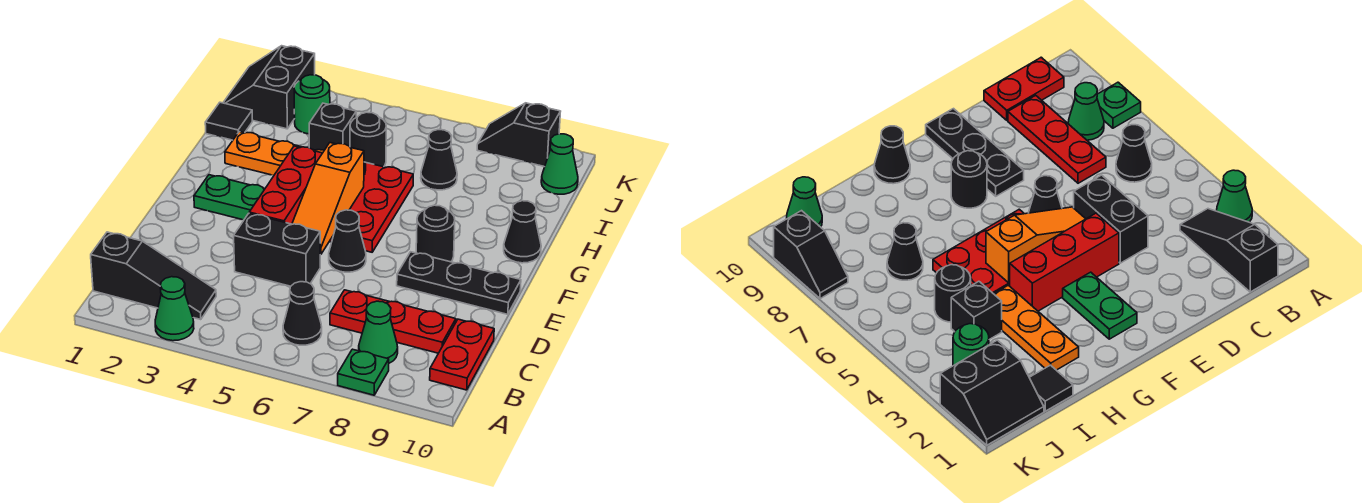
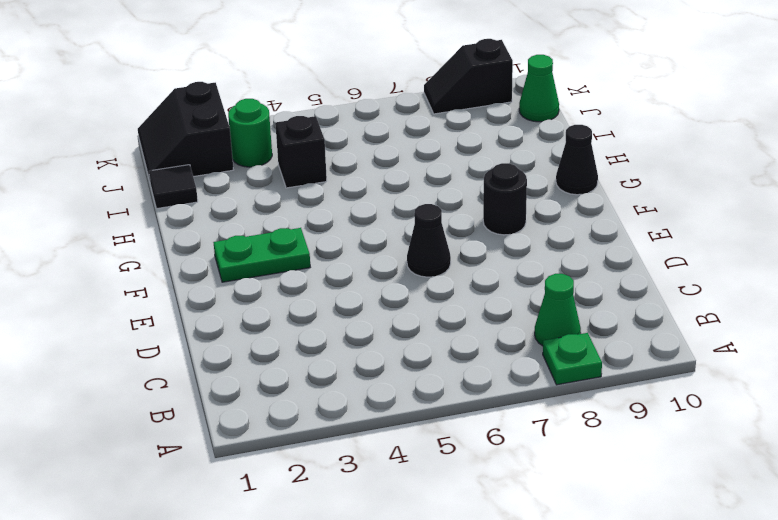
none -> green 1x1 cone [155,277,194,341]
none -> black 1x3 slope [91,232,216,320]
none -> black 1x1 cone [283,282,322,345]

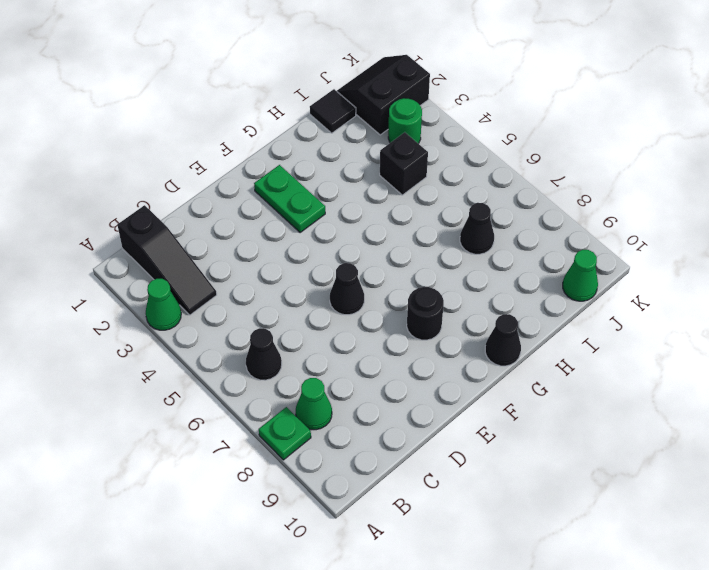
none -> red 1x2 plate [430,319,494,390]
none -> red 1x3 plate [330,290,456,353]
none -> black 1x2 brick [234,214,320,286]

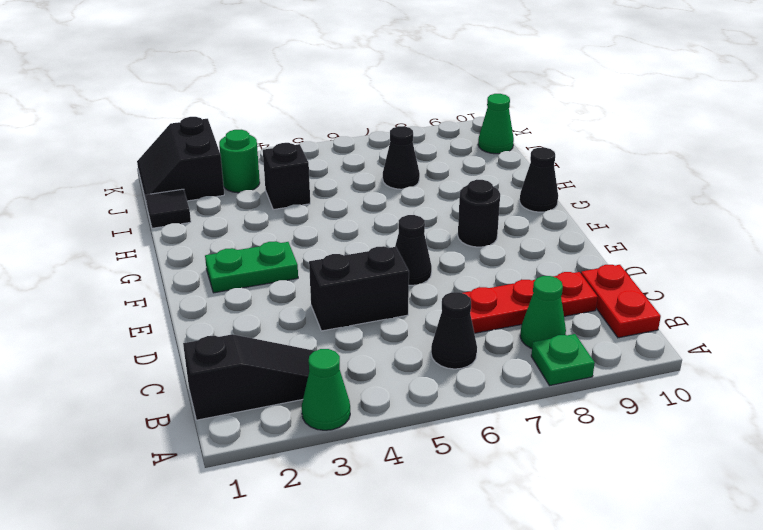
none -> red 1x3 brick [249,146,322,224]
none -> black 1x3 plate [397,252,521,314]
none -> red 2x3 plate [329,162,413,252]

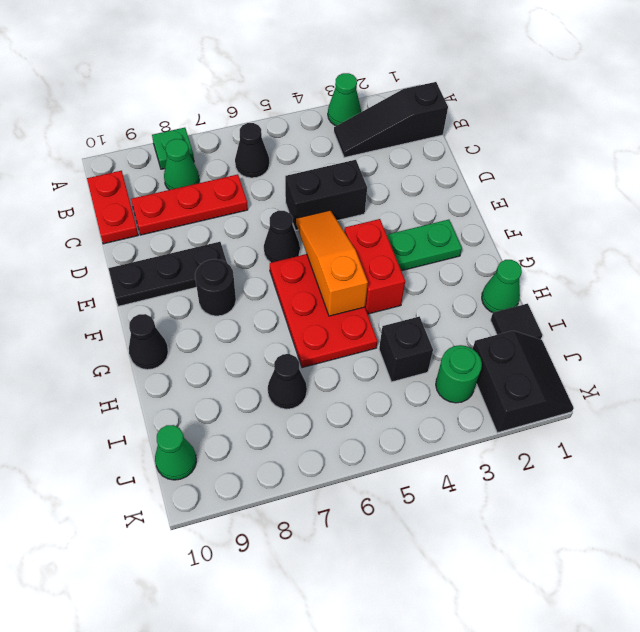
red 1x2 brick [344,219,405,314] -> red 1x3 brick [249,146,322,224]
green 1x1 cone [482,260,522,312] -> none
none -> orange 1x3 plate [225,132,324,175]
none -> black 1x1 round brick [350,112,386,167]
none -> black 1x2 slope [477,103,561,167]

